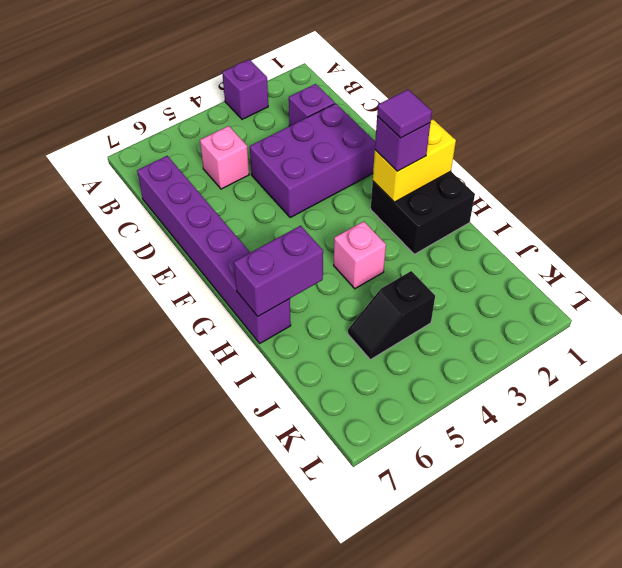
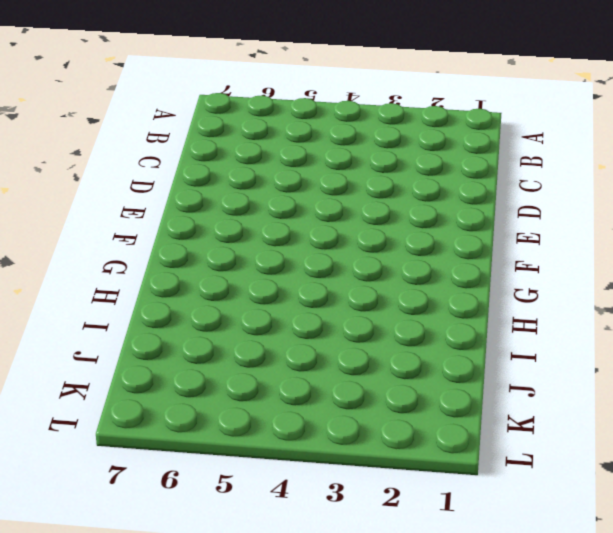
none -> purple 1x1 brick [222,59,268,119]
none -> purple 1x1 brick [289,84,335,126]
none -> pink 1x1 brick [200,126,249,189]

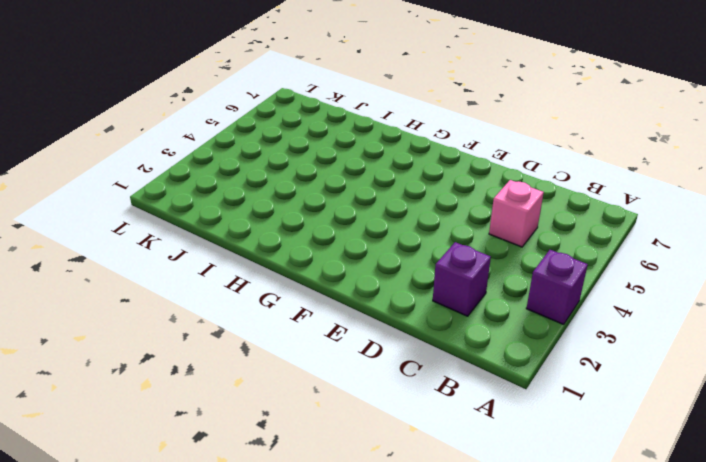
none -> purple 1x6 brick [137,156,291,343]
none -> purple 2x3 brick [250,103,375,218]
none -> black 2x2 brick [371,171,475,254]

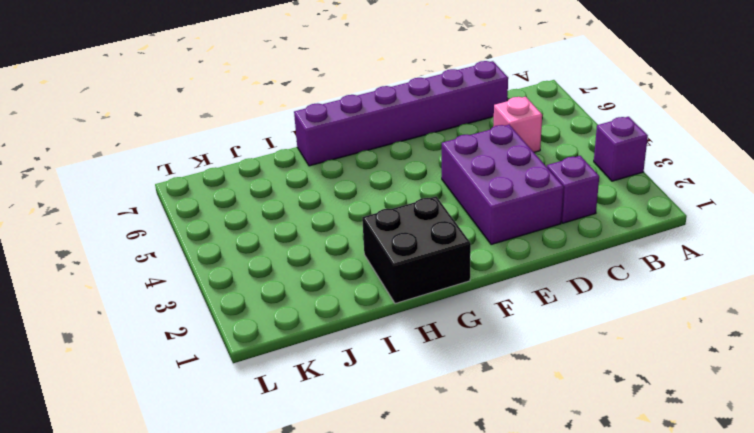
none -> pink 1x1 brick [334,221,386,289]
none -> black 1x2 slope [348,271,435,360]
none -> yellow 1x2 brick [373,119,456,202]

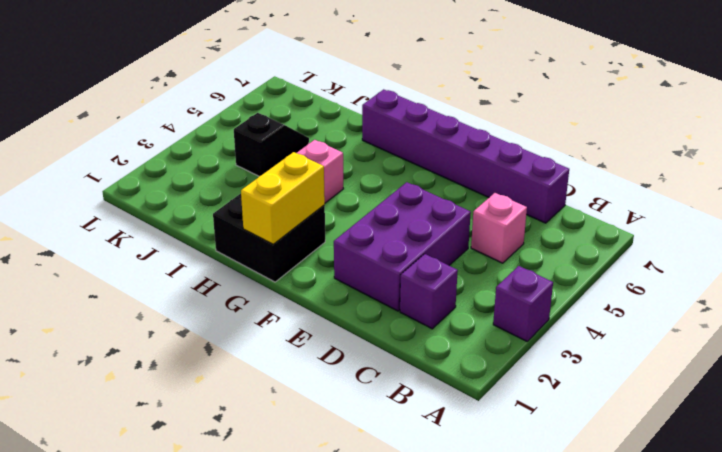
none -> purple 1x2 brick [234,226,323,316]
none -> purple 1x1 brick [375,116,430,171]
none -> purple 1x1 tile [377,89,432,138]

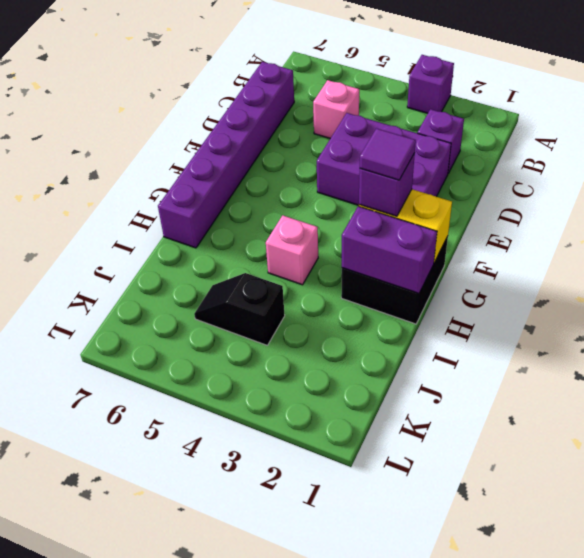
purple 1x2 brick [342,206,437,294] -> purple 1x2 brick moved to [234,226,323,316]

